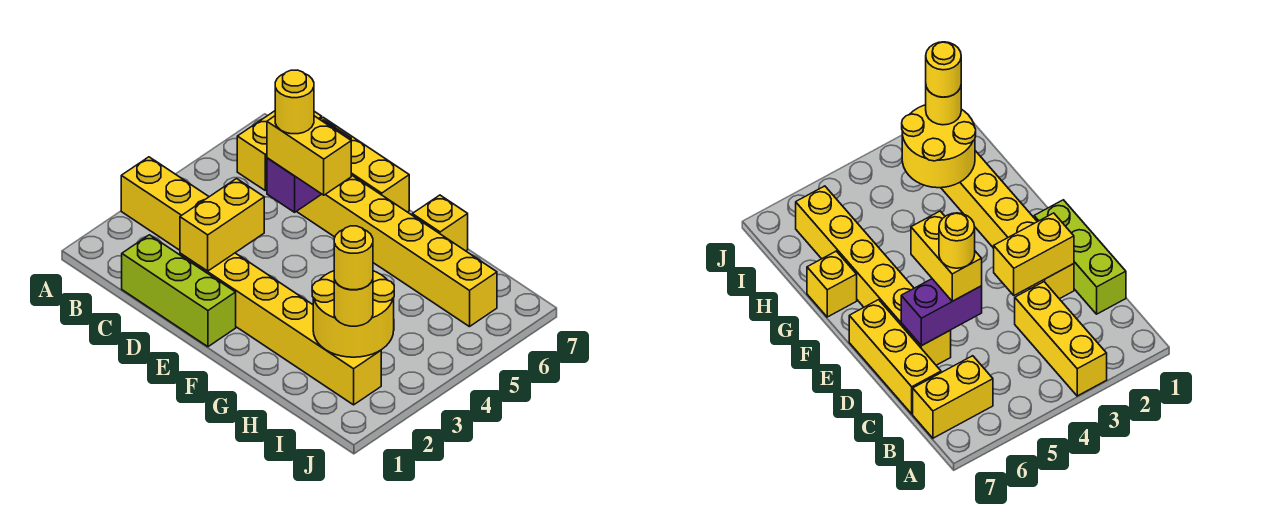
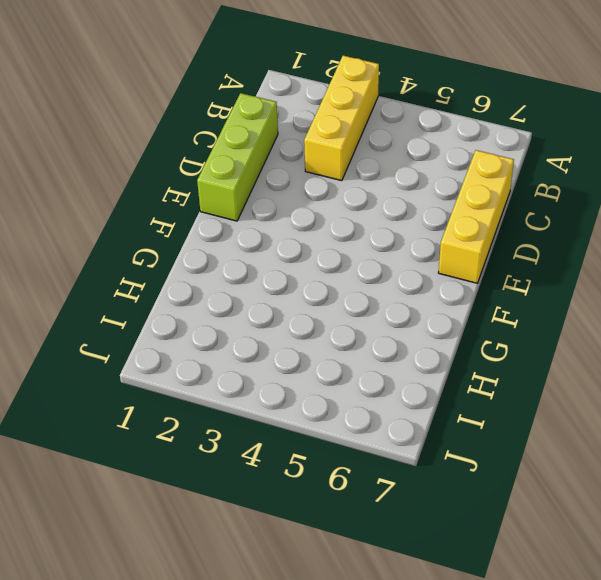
none -> yellow 1x2 brick [237,111,322,190]
none -> yellow 1x6 brick [180,253,381,405]
none -> yellow 1x6 brick [296,175,497,327]

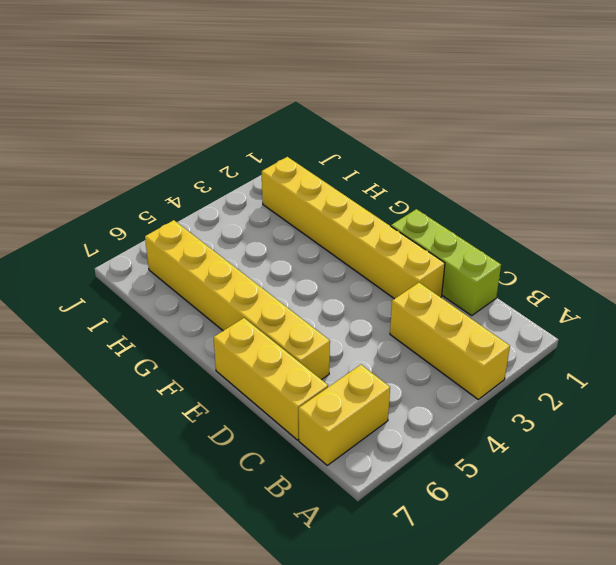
none -> yellow 1x1 brick [412,195,468,251]
none -> yellow 1x2 brick [180,179,264,271]
none -> purple 1x2 brick [267,120,351,212]

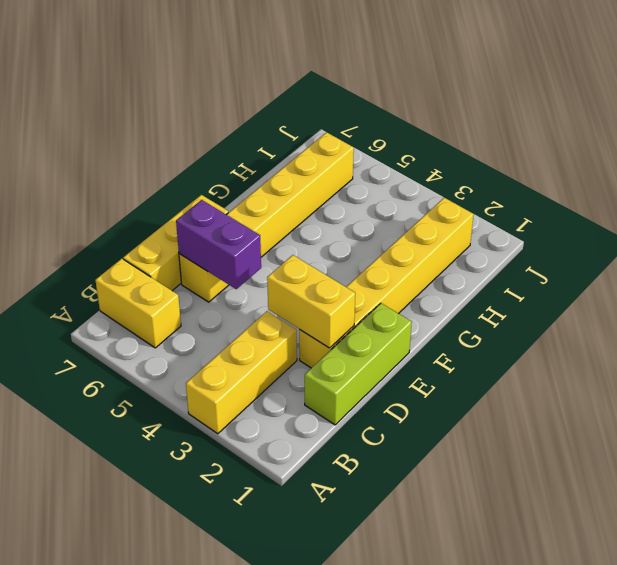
none -> yellow 1x1 brick [412,195,468,251]
none -> yellow 2x2 round brick [312,271,394,357]
none -> yellow 1x2 brick [267,116,351,195]

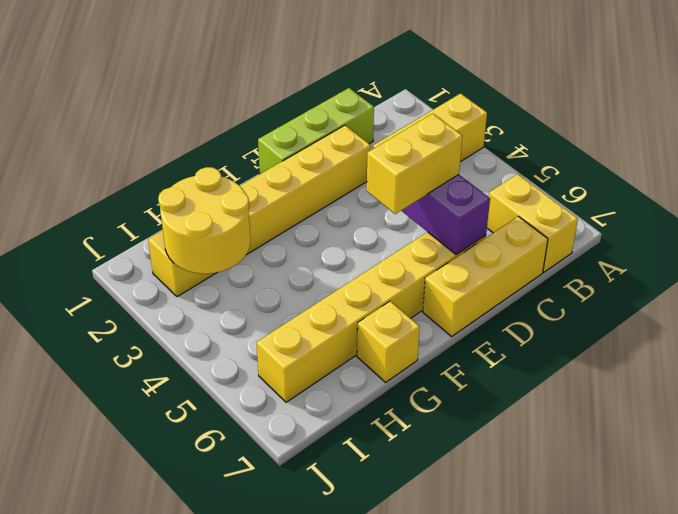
none -> yellow 1x2 brick [180,179,264,271]
none -> yellow 1x1 round brick [334,280,373,326]
none -> yellow 1x1 round brick [275,70,314,134]

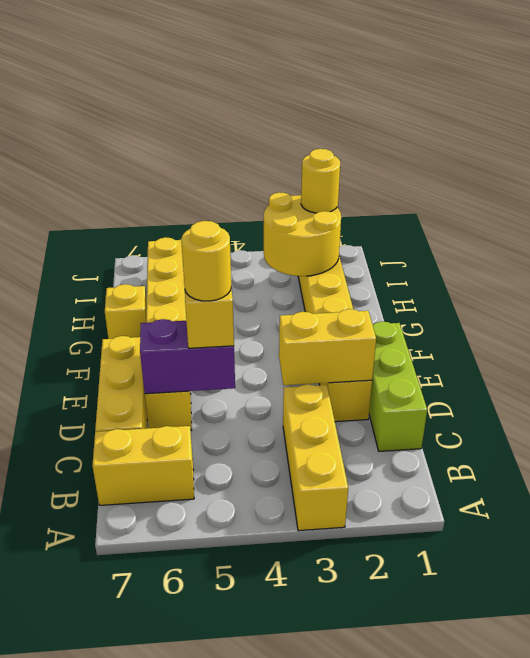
none -> yellow 1x1 round brick [334,226,373,290]

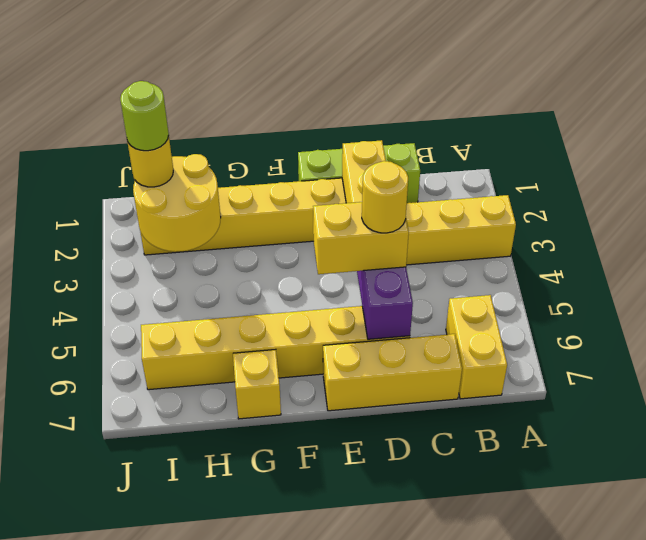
lime 1x1 round brick [120,81,169,151] -> yellow 1x1 round brick [334,226,373,290]

